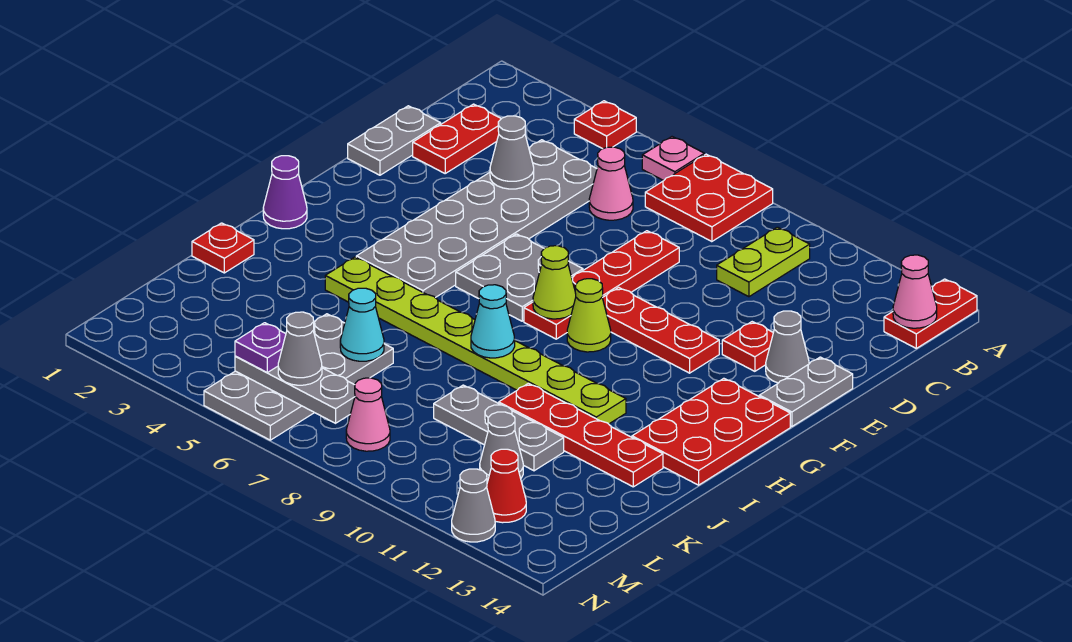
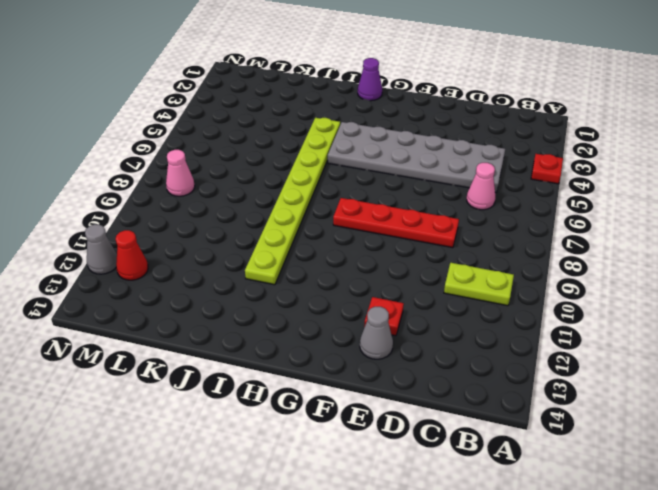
none -> pink 1x1 plate [642,137,704,181]
none -> red 2x2 plate [645,154,773,242]
none -> red 1x2 plate [884,279,977,348]
none -> red 1x2 plate [413,104,501,173]

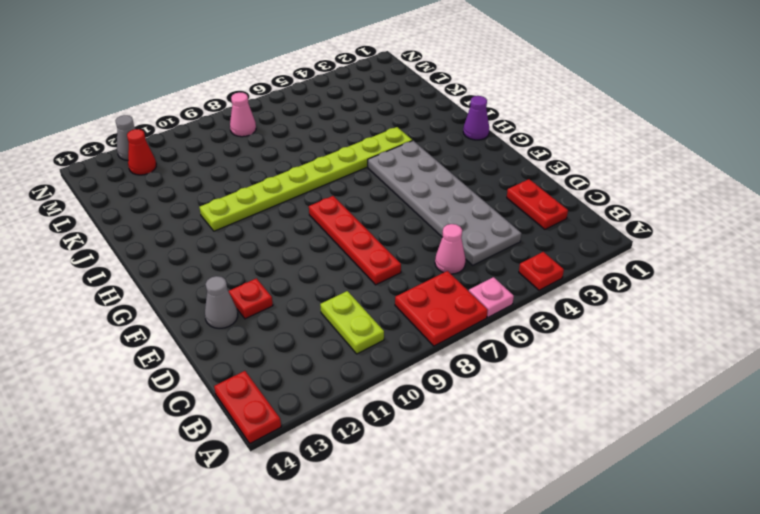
none -> grey 1x2 plate [348,106,441,175]
none -> grey 1x2 plate [759,357,853,427]
none -> grey 2x2 plate [456,234,583,321]
none -> red 1x3 plate [603,288,719,373]

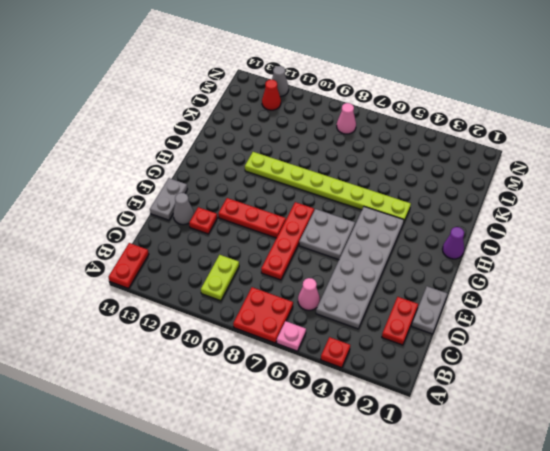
none -> lime 1x1 cone [567,279,611,352]
none -> red 2x3 plate [632,378,790,485]
none -> red 1x1 plate [192,223,254,273]
none -> red 1x4 plate [499,383,663,487]

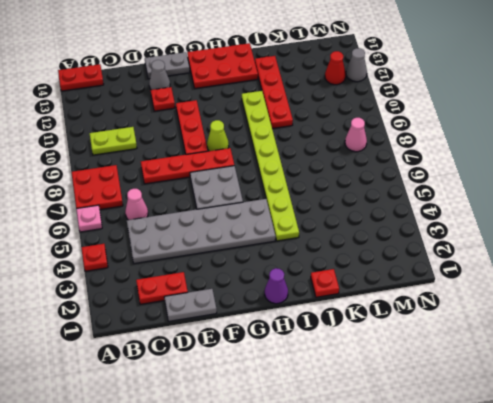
none -> grey 2x4 plate [204,314,393,440]
none -> grey 1x3 plate [434,385,564,471]
none -> grey 1x1 cone [480,412,523,482]
none -> pink 1x1 cone [893,255,937,328]

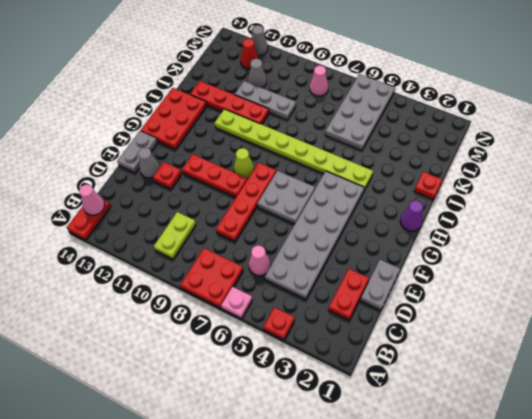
none -> grey 1x1 cone [490,116,534,189]
none -> lime 1x1 cone [533,246,576,319]
none -> cyan 1x1 cone [471,285,515,358]
none -> cyan 1x1 cone [340,288,384,361]

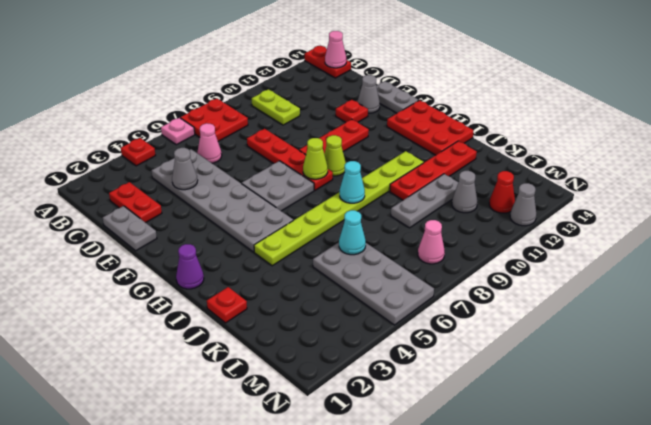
none -> grey 1x3 plate [235,356,355,423]
none -> purple 1x1 plate [235,323,286,372]
none -> grey 1x1 cone [278,312,322,385]

